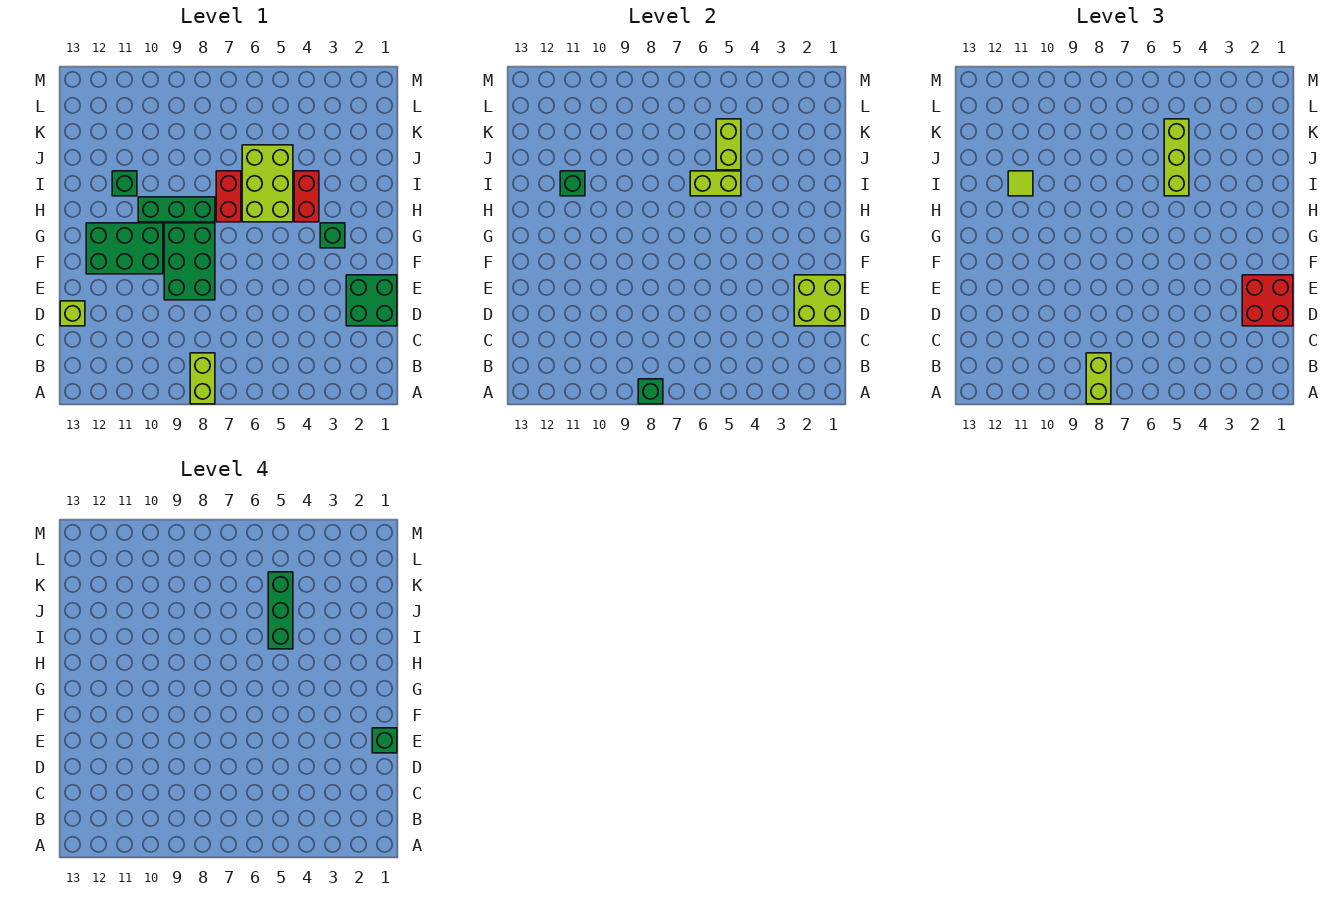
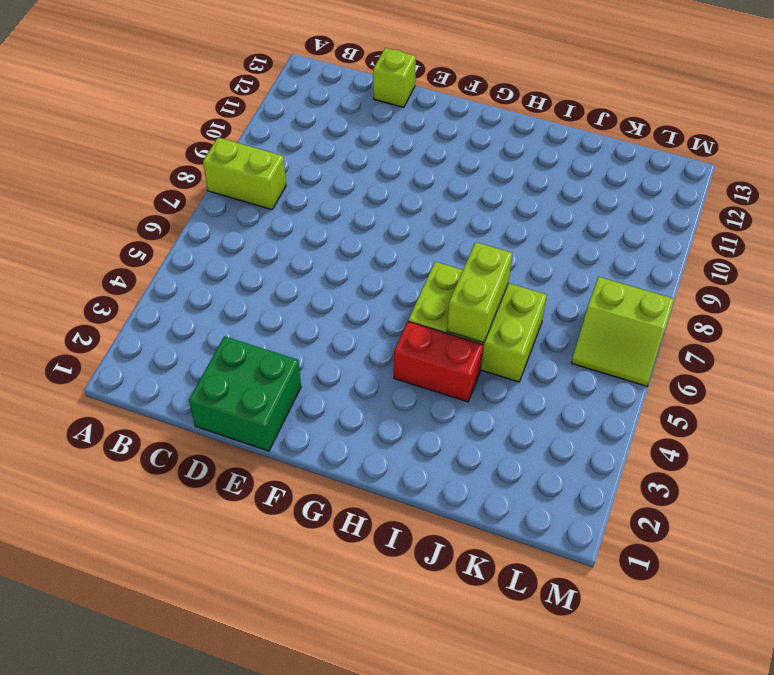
lime 2x2 slope [571,277,674,386] -> none
none -> green 2x3 brick [164,223,215,300]
none -> green 2x3 brick [86,223,163,274]
none -> green 1x1 brick [320,223,345,248]

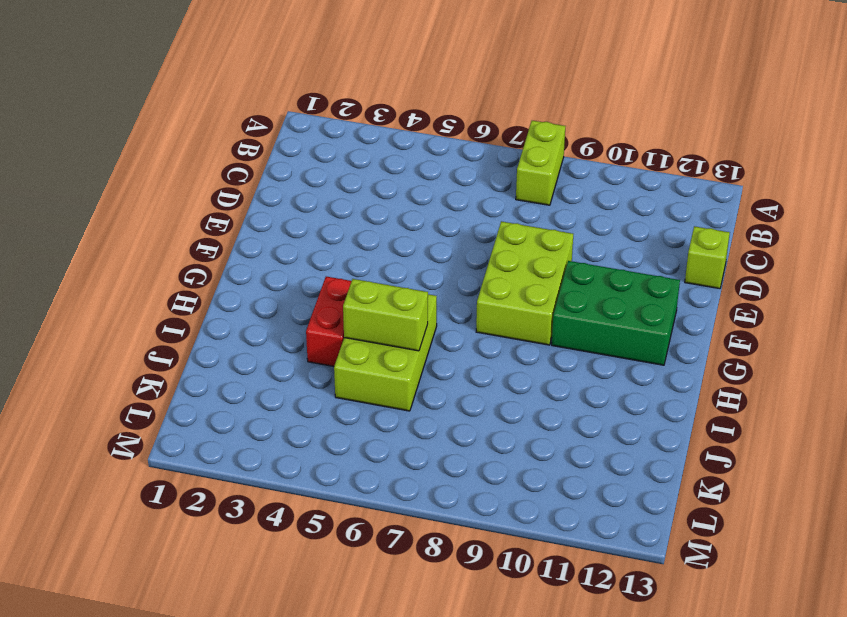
lime 2x3 brick [476,221,573,345] -> green 2x3 brick [164,223,215,300]
none -> green 2x2 brick [346,275,397,326]
none -> green 1x1 brick [320,223,345,248]
none -> red 1x2 brick [216,171,241,222]

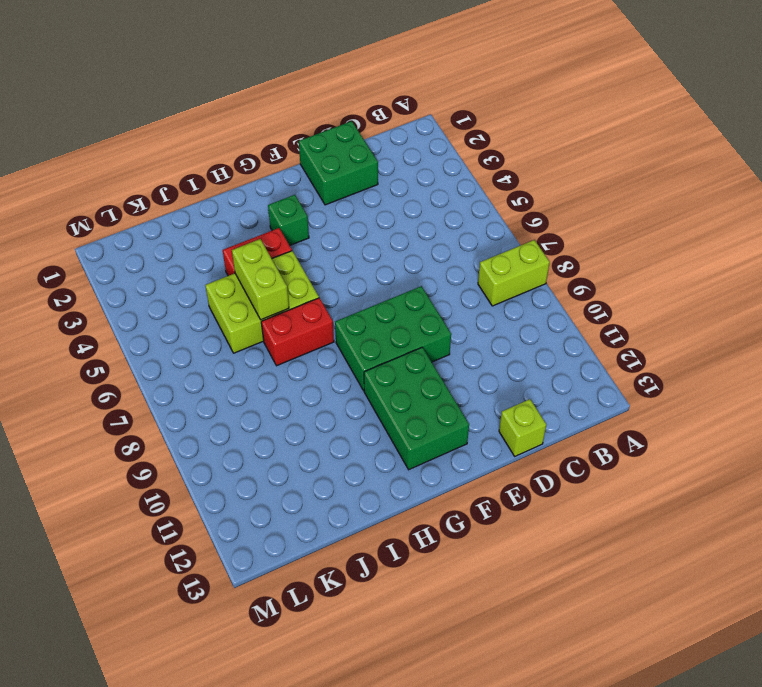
none -> green 1x3 brick [138,197,215,222]
none -> green 1x1 brick [112,171,137,196]
none -> green 1x1 brick [638,379,663,404]

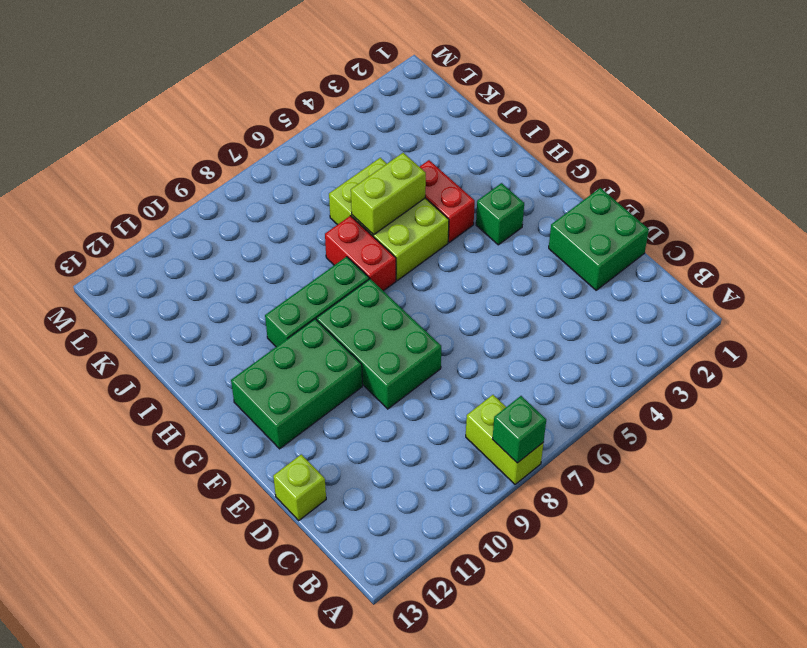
none -> green 1x1 brick [112,171,137,196]
none -> lime 2x2 brick [794,275,845,326]
none -> green 1x1 brick [560,171,585,196]

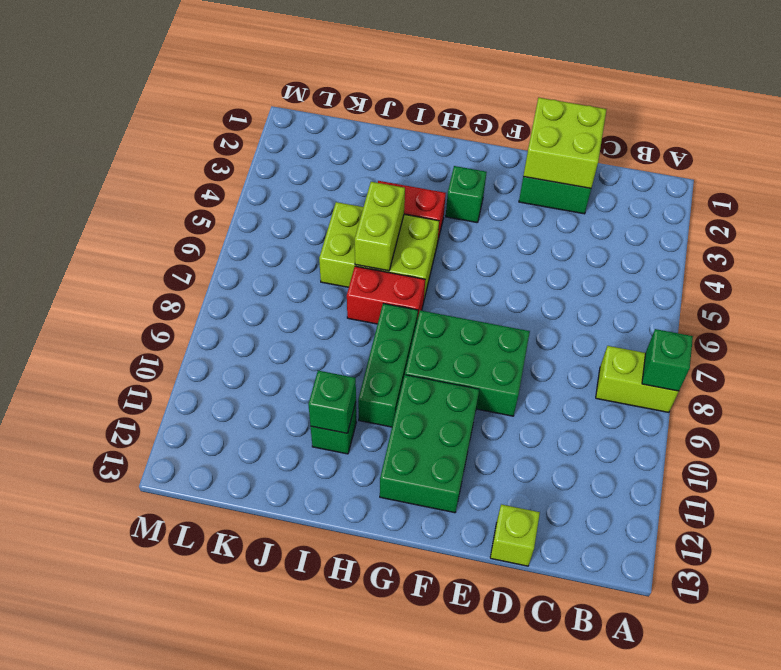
none -> lime 1x2 brick [716,119,741,170]
none -> lime 1x2 brick [1086,353,1111,404]
none -> red 2x2 brick [1242,275,1293,326]

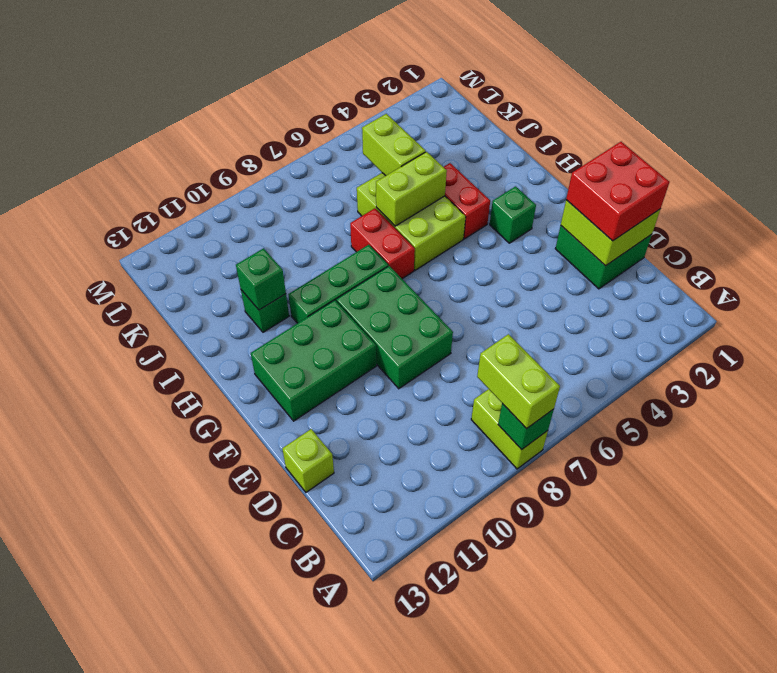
none -> lime 1x3 brick [1164,119,1189,196]
none -> lime 1x1 tile [1008,171,1033,196]
none -> green 1x1 brick [372,728,397,753]

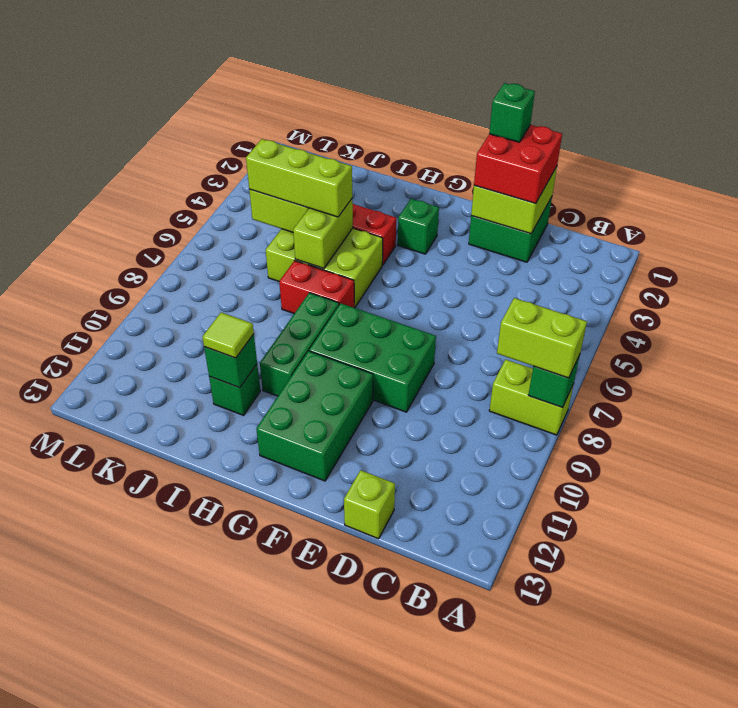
none -> green 1x3 brick [268,572,293,649]

